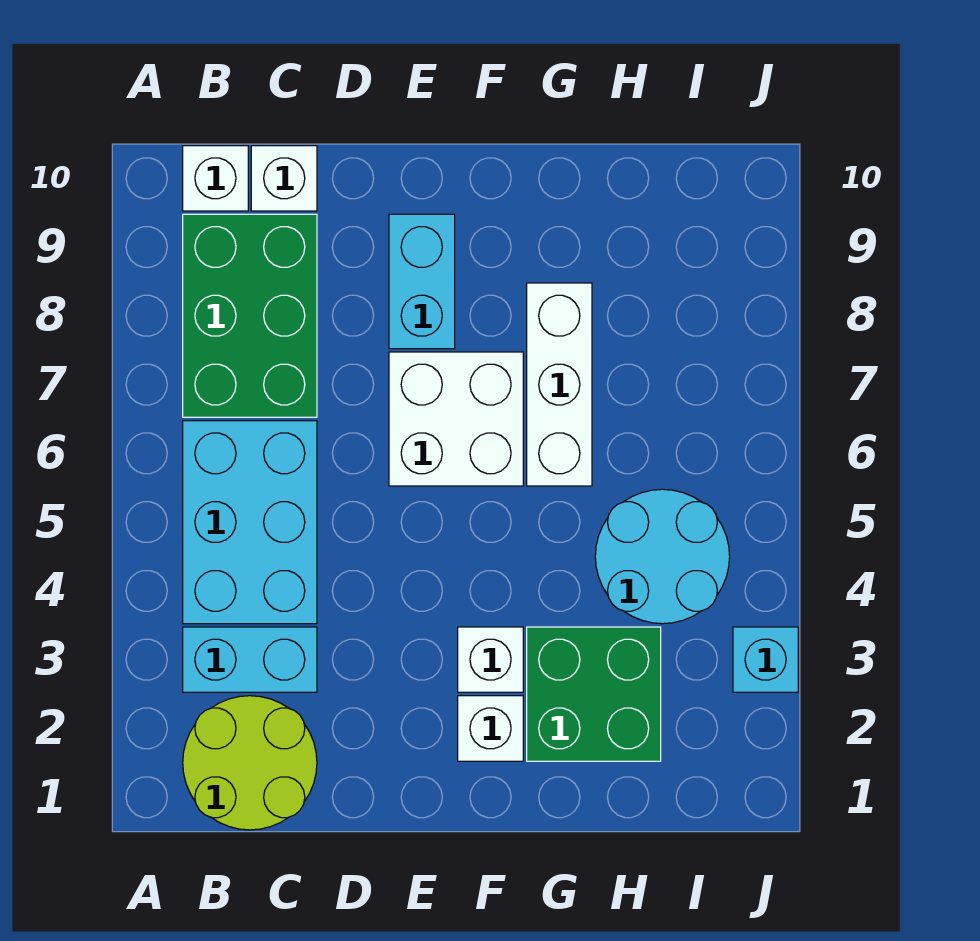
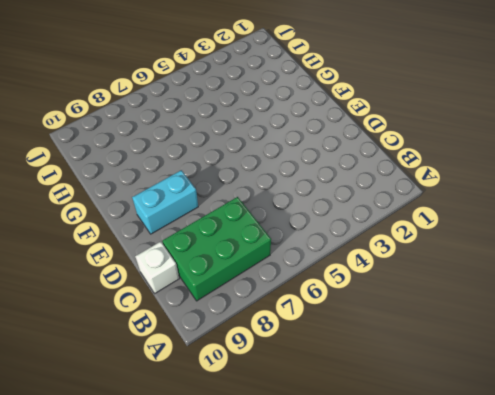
none -> lime 2x2 round brick [183,696,317,830]
none -> cyan 1x2 brick [183,627,317,692]
none -> cyan 2x3 brick [183,421,317,624]

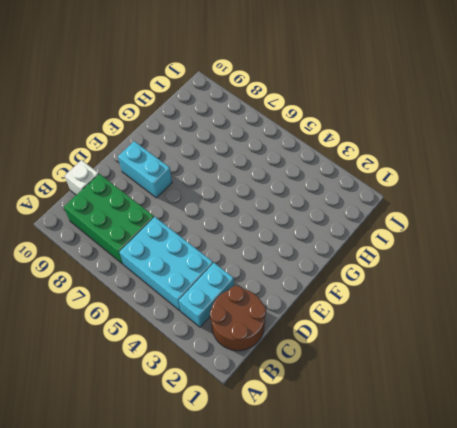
brown 2x2 round brick [210,286,266,351] -> lime 2x2 round brick [183,696,317,830]
none -> white 1x1 brick [183,146,248,211]
none -> white 2x2 brick [389,352,523,486]
none -> white 1x1 brick [458,696,523,761]

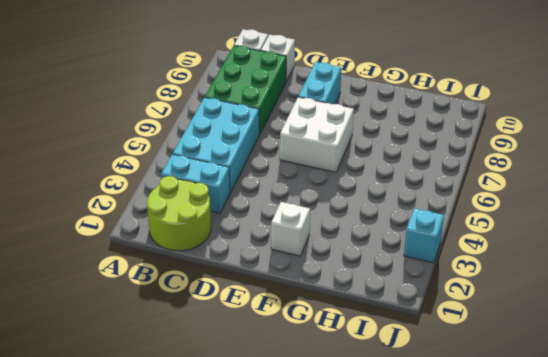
none -> white 1x1 brick [458,627,523,692]
none -> green 2x2 brick [527,627,661,761]
none -> white 1x3 brick [527,283,592,486]

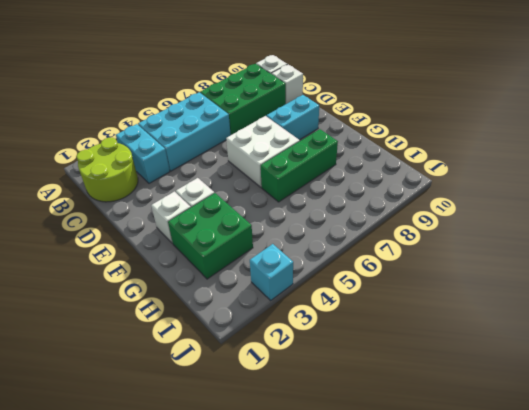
green 1x3 brick [261,129,338,202] -> white 1x3 brick [527,283,592,486]
none -> cyan 2x2 round brick [595,489,730,624]

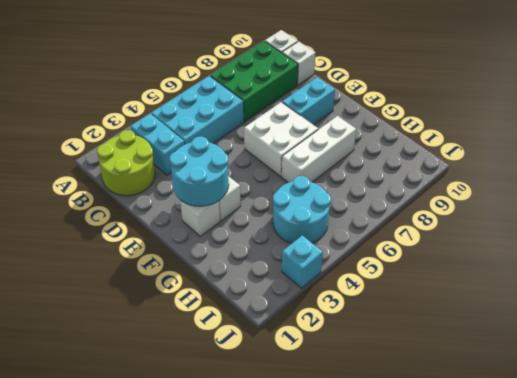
cyan 2x2 round brick [169,137,229,206] -> none
none -> green 2x2 brick [527,627,661,761]

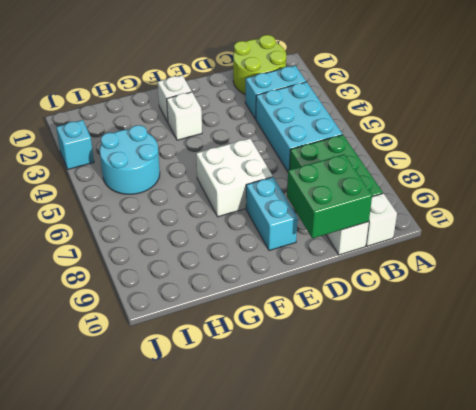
green 2x2 brick [287,154,372,238] -> green 2x2 brick moved to [527,627,661,761]
none -> white 1x3 brick [527,283,592,486]

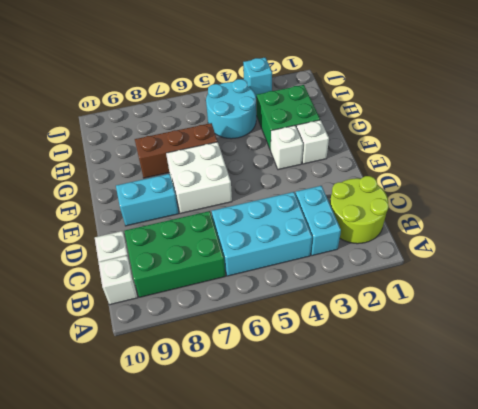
brown 1x3 brick [135,123,218,178] -> white 1x3 brick [527,283,592,486]

